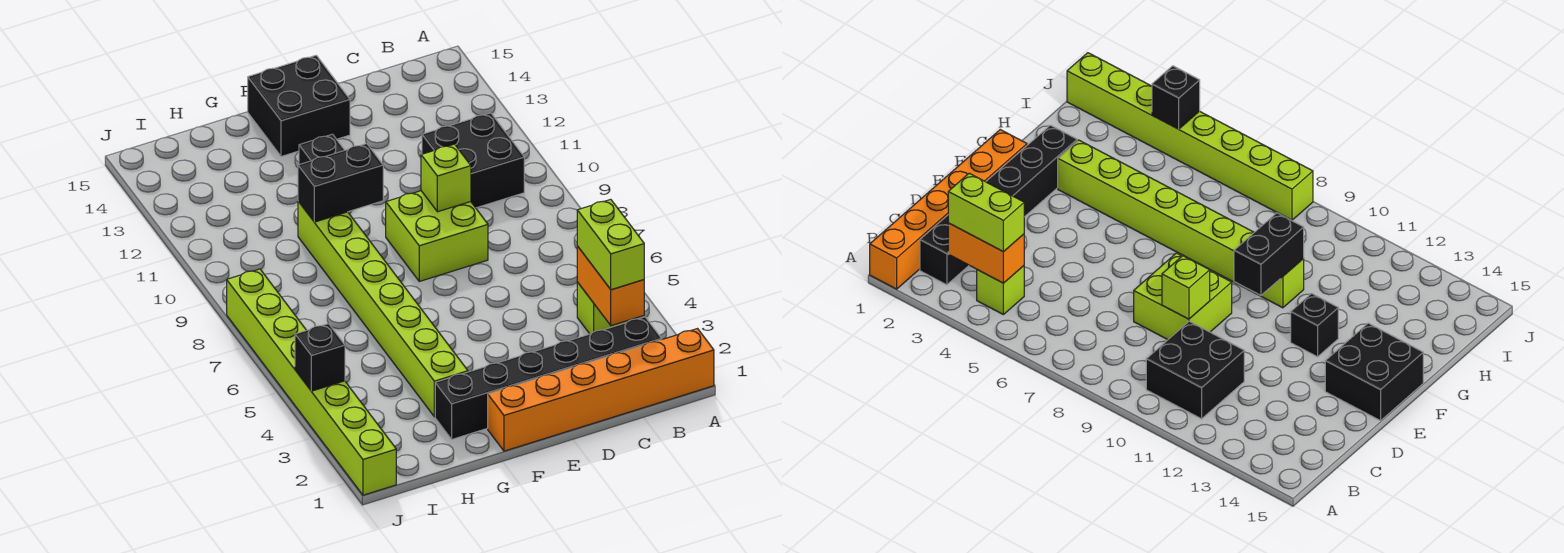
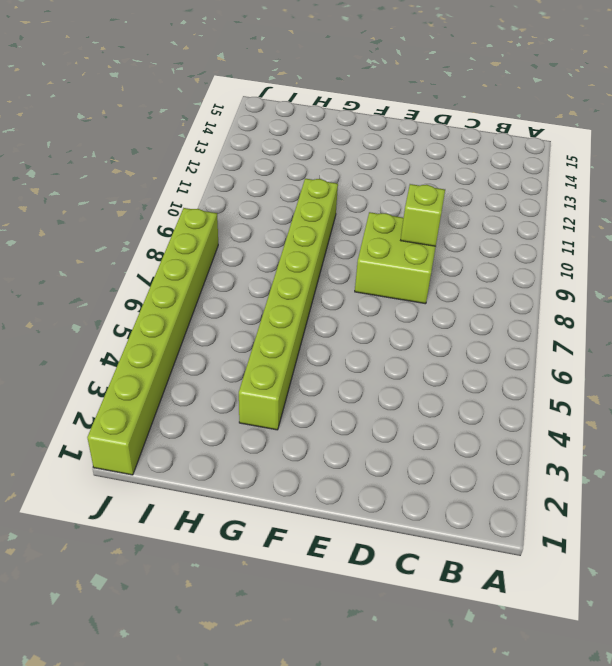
none -> orange 1x6 brick [488,329,714,451]
none -> black 1x6 brick [435,317,662,439]
none -> lime 1x1 brick [577,282,627,334]

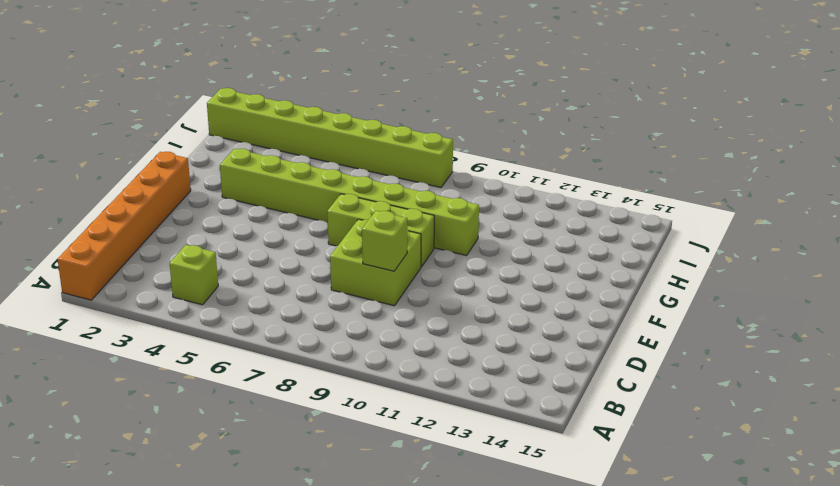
lime 1x3 brick [327,194,434,267] -> none
none -> black 1x6 brick [435,317,662,439]
none -> black 2x2 brick [422,113,524,208]
none -> black 2x2 brick [248,55,350,157]

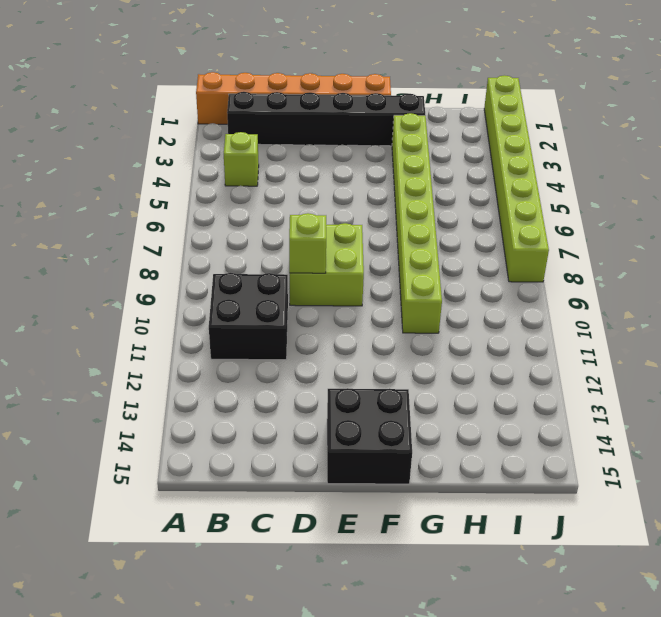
none -> black 1x1 brick [299,134,344,165]
none -> orange 1x2 brick [577,246,644,326]
none -> black 1x2 brick [298,144,383,222]

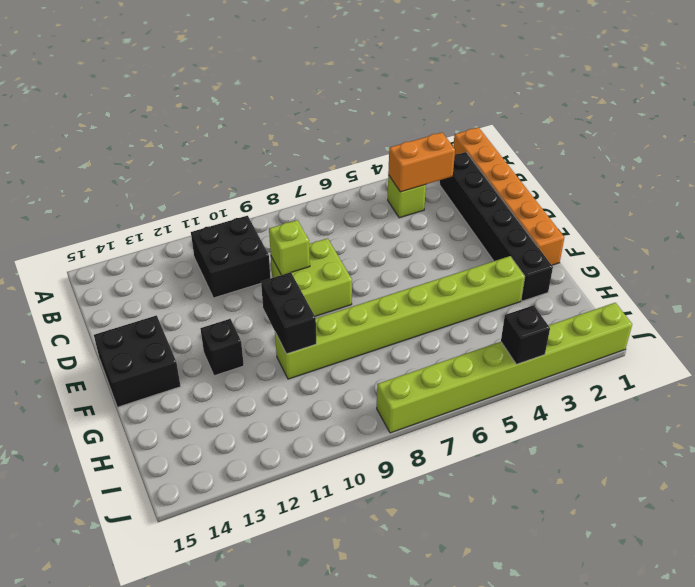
none -> lime 1x2 brick [577,199,644,290]

